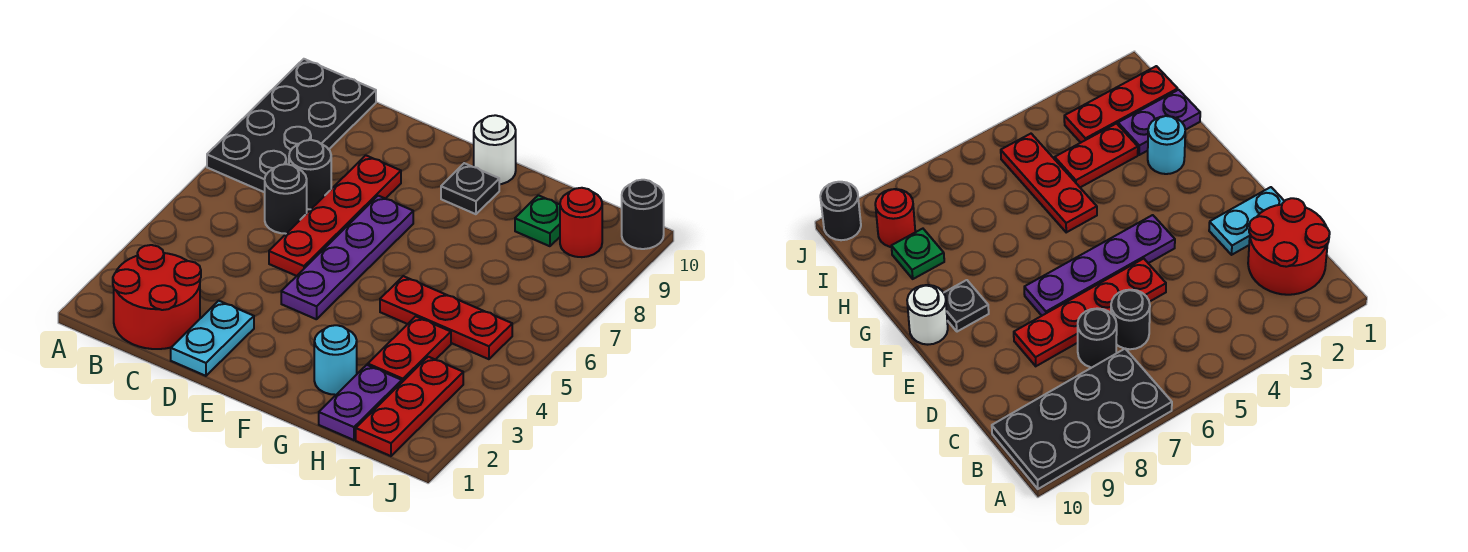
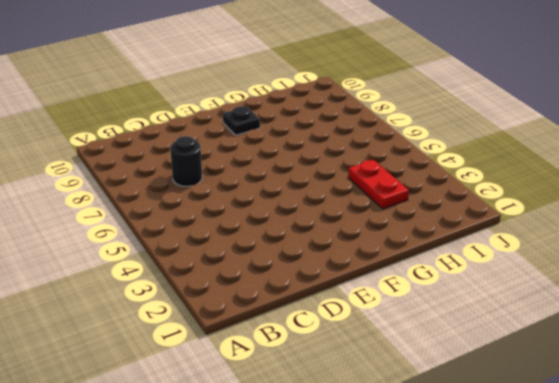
none -> black 2x4 plate [207,59,376,192]
none -> red 2x2 round brick [113,245,201,349]
none -> black 1x1 round brick [265,164,307,234]

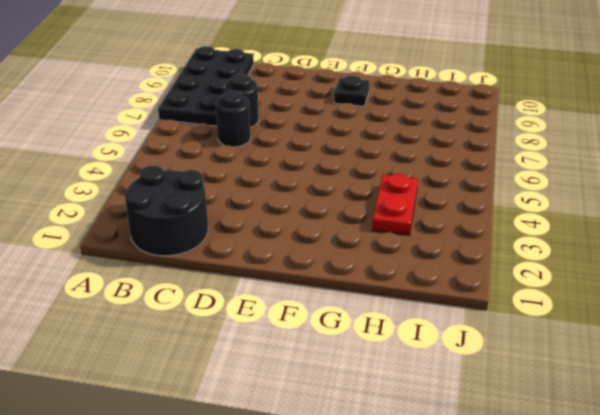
black 2x2 round brick [125,165,208,256] -> red 2x2 round brick [113,245,201,349]
none -> cyan 1x2 plate [171,301,254,376]
none -> red 1x4 plate [269,155,401,276]
none -> purple 1x4 plate [281,196,413,319]

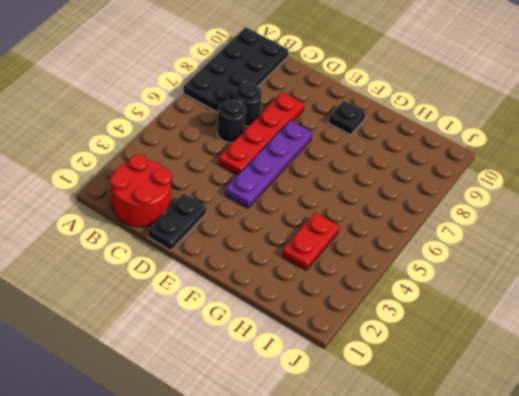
black 1x2 plate [148,194,206,251] -> cyan 1x2 plate [171,301,254,376]
none -> white 1x1 round brick [474,115,516,184]
none -> cyan 1x1 round brick [314,325,357,395]
none -> red 1x3 plate [380,276,512,359]

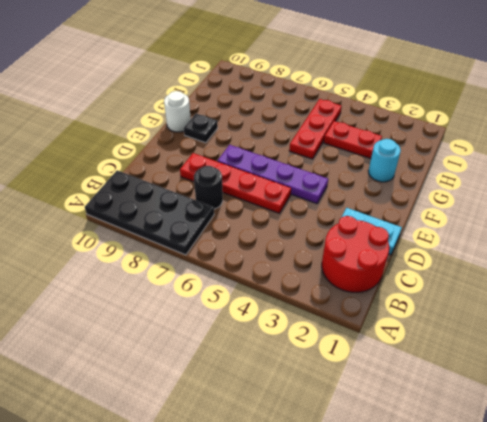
none -> black 1x1 round brick [265,164,307,234]
none -> purple 1x2 plate [319,365,402,440]
none -> green 1x1 plate [515,195,560,246]

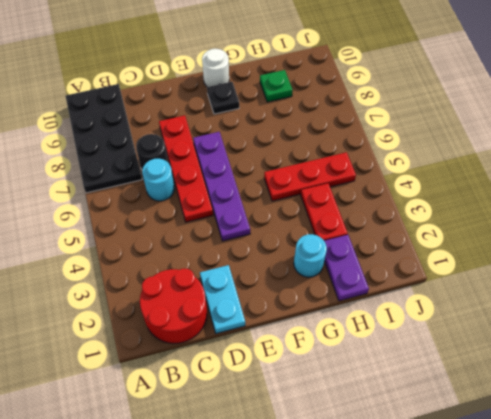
cyan 1x1 round brick [142,158,174,201] -> black 1x1 round brick [265,164,307,234]
none -> red 1x3 plate [356,357,463,456]
none -> red 1x1 round brick [560,188,602,257]
none -> black 1x1 round brick [622,180,664,249]

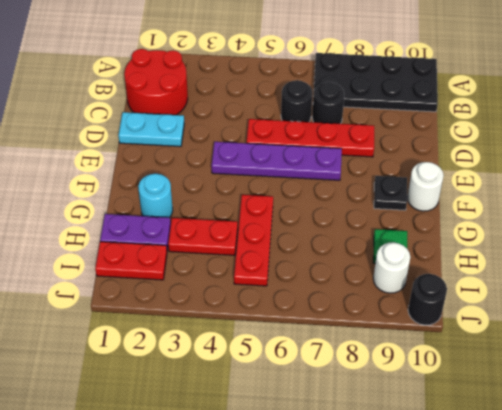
red 1x2 plate [95,242,167,280] -> red 1x3 plate [356,357,463,456]
white 1x1 round brick [373,242,410,293] -> red 1x1 round brick [560,188,602,257]

